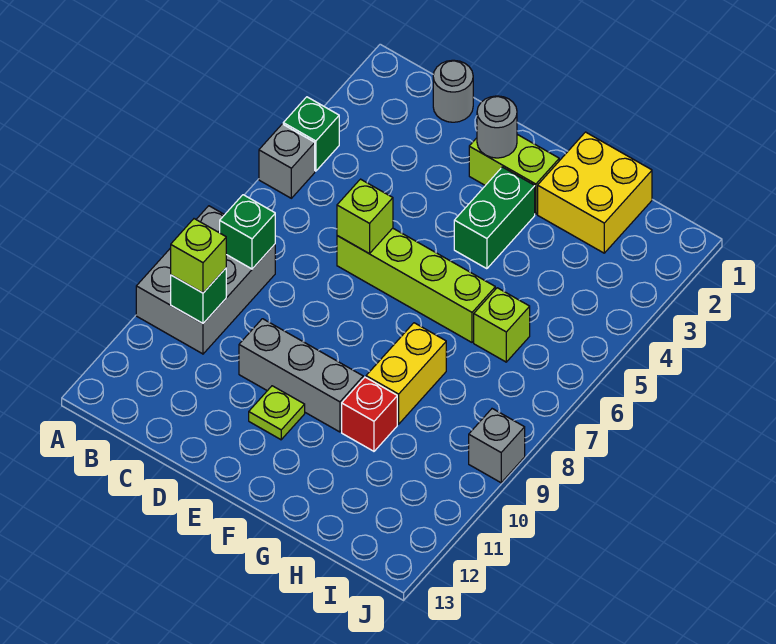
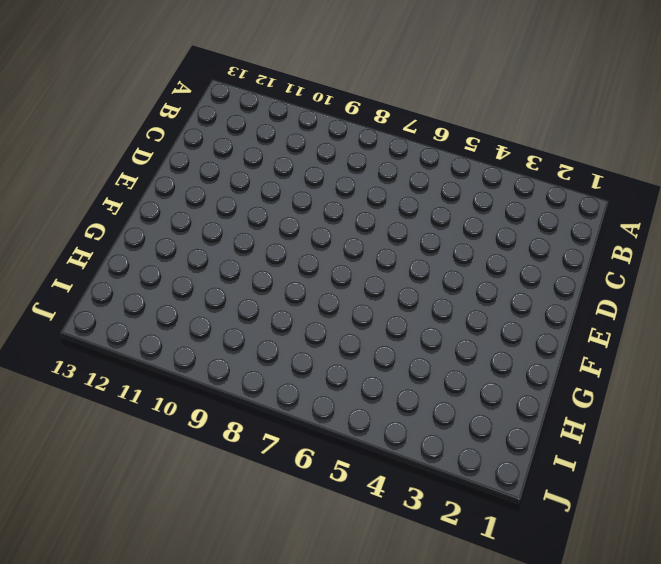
none -> green 1x1 brick [283,97,339,171]
none -> grey 1x1 brick [259,124,315,198]
none -> grey 2x3 brick [136,206,275,354]

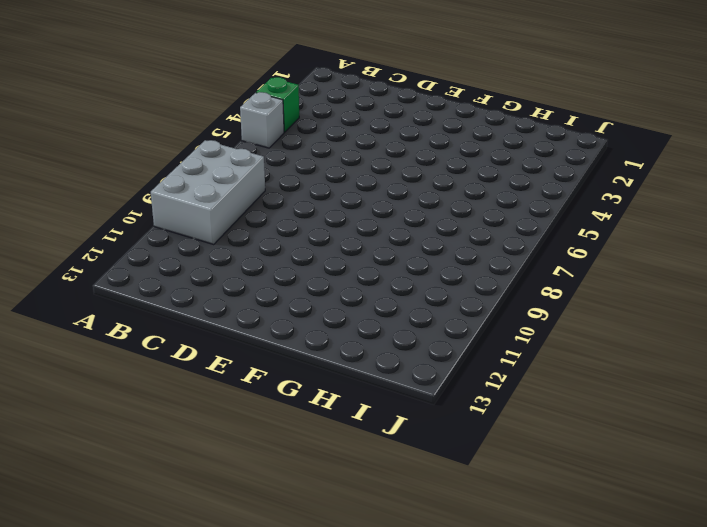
none -> grey 1x1 round brick [433,60,473,122]
none -> lime 1x4 brick [337,228,495,342]
none -> grey 1x3 brick [239,319,363,432]

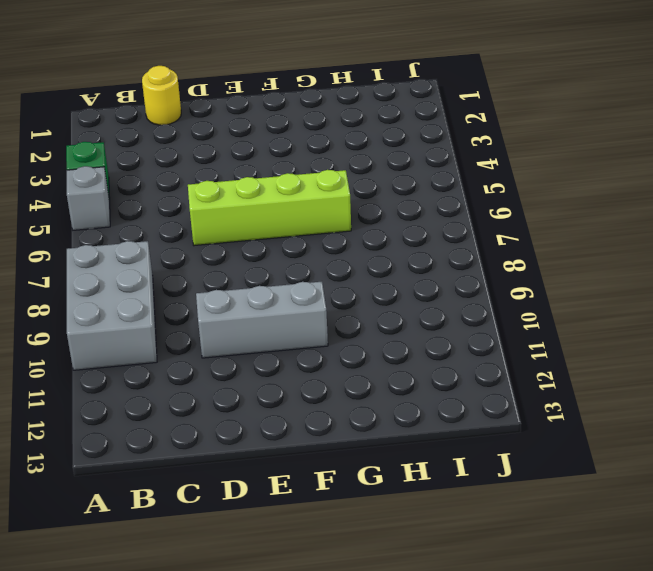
yellow 1x1 round brick [142,66,181,125] -> grey 1x1 round brick [433,60,473,122]
none -> lime 1x2 brick [469,134,559,214]
none -> lime 1x1 plate [249,386,305,440]
none -> green 1x2 brick [454,167,535,269]

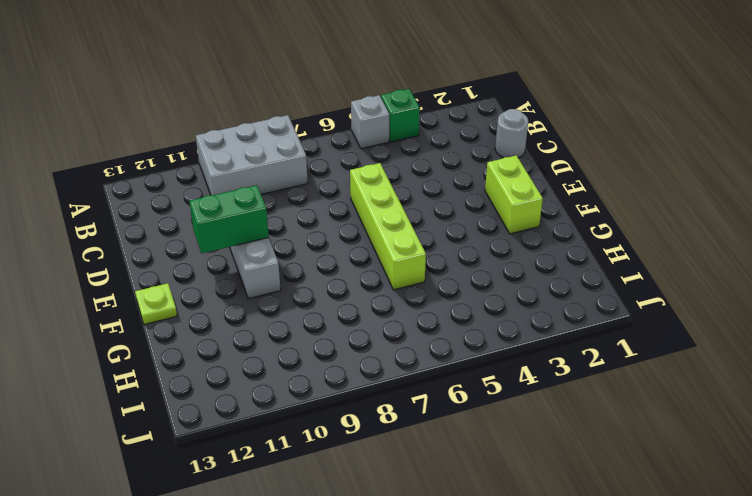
green 1x2 brick [189,185,269,253] -> green 1x2 brick moved to [454,167,535,269]
lime 1x1 plate [135,283,177,325] -> lime 1x1 plate moved to [249,386,305,440]
none -> yellow 2x2 brick [538,132,652,253]
none -> yellow 1x2 brick [366,323,446,424]
none -> red 1x1 brick [342,377,397,451]

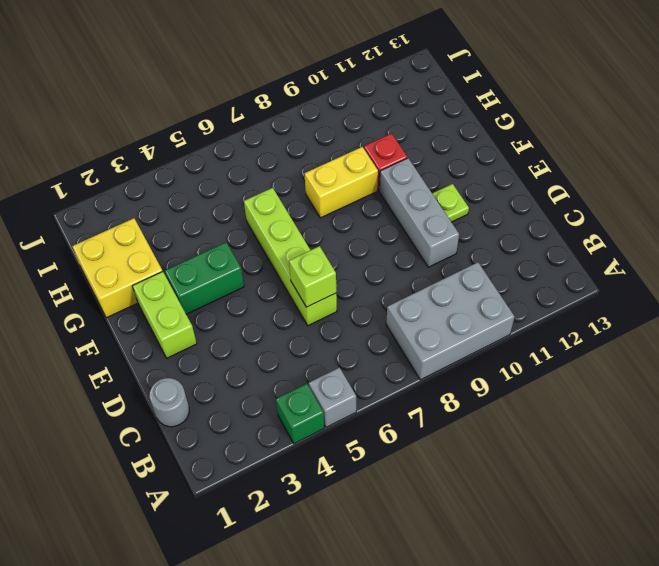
none -> lime 1x1 brick [474,288,530,362]
none -> grey 1x1 brick [469,409,525,483]
none -> green 1x1 brick [220,195,275,269]

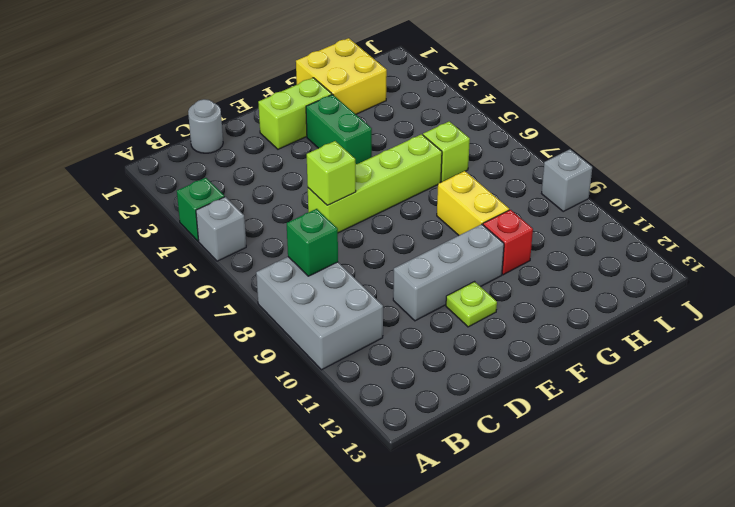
none -> green 1x1 brick [171,268,226,323]
none -> grey 1x1 round brick [477,96,517,158]
none -> lime 1x1 brick [171,219,226,293]

